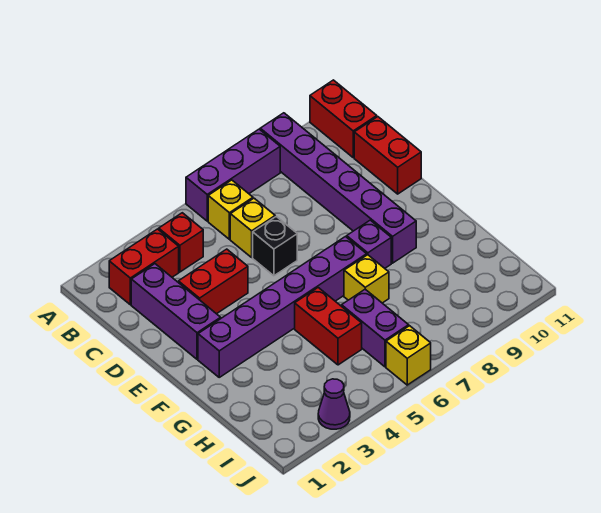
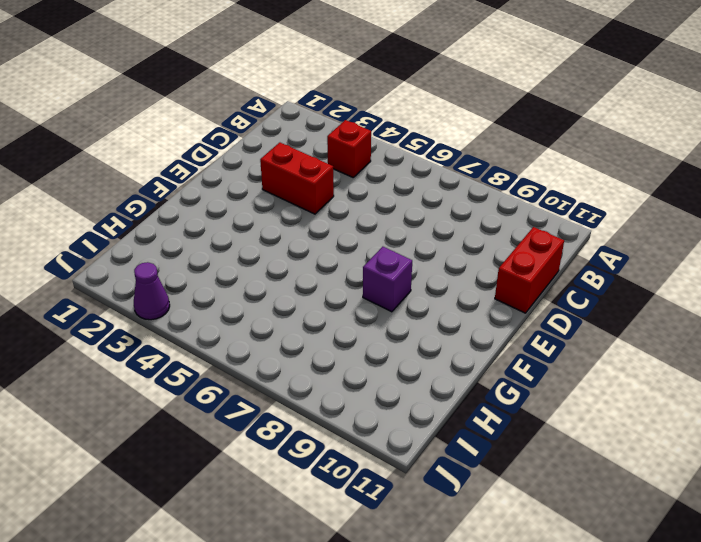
none -> purple 1x3 brick [186,129,280,221]
none -> purple 1x6 brick [260,113,416,263]
none -> red 1x2 brick [310,80,377,157]

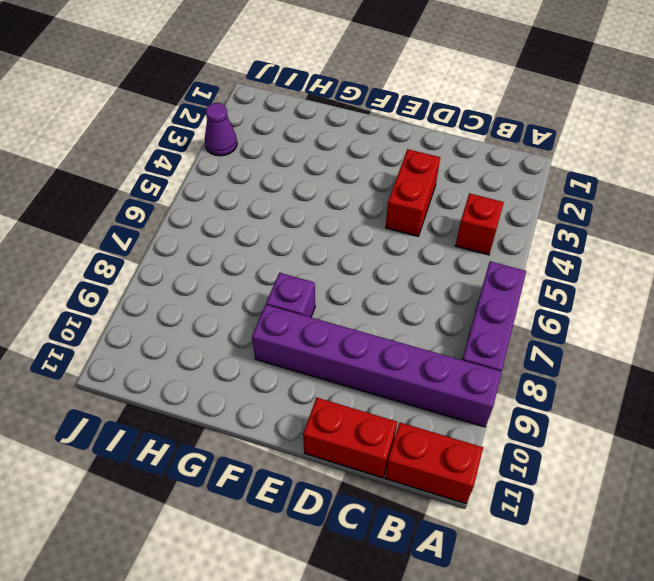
none -> red 1x2 brick [109,229,179,305]
none -> yellow 1x1 brick [208,180,253,239]
none -> purple 1x3 brick [131,264,221,359]

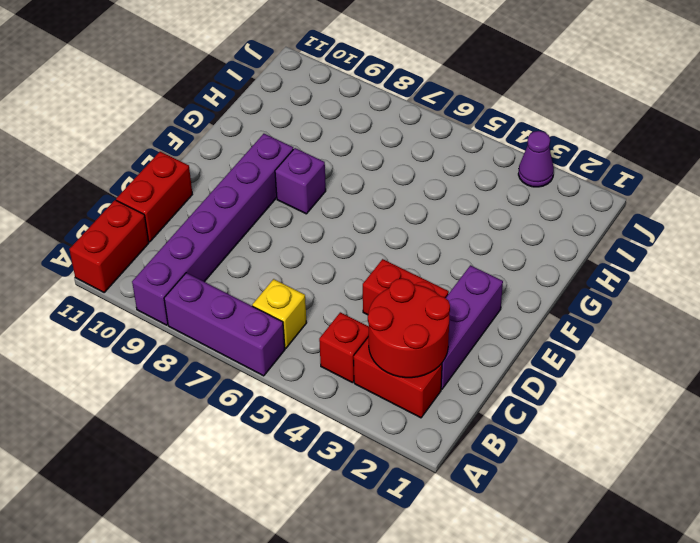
red 2x2 round brick [368,278,450,378] -> none
none -> yellow 1x1 brick [230,198,275,257]
none -> black 1x1 brick [253,216,297,276]
none -> purple 1x6 brick [198,237,367,377]

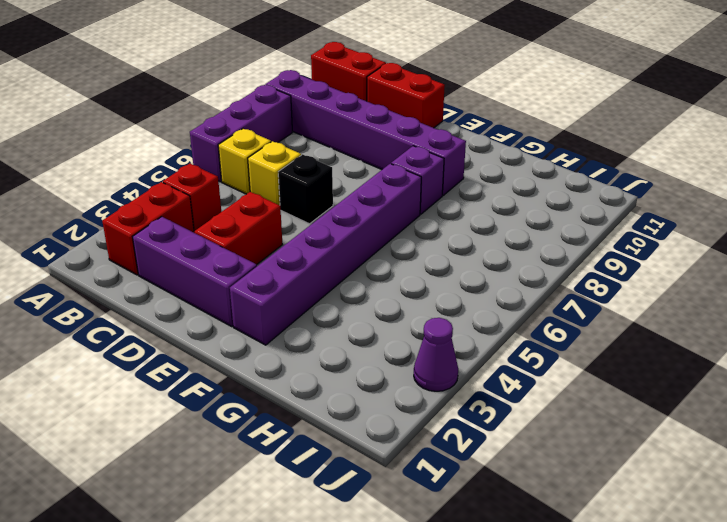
none -> red 1x2 brick [295,288,362,365]
none -> yellow 1x1 brick [344,255,389,303]
none -> purple 1x2 brick [342,289,409,367]

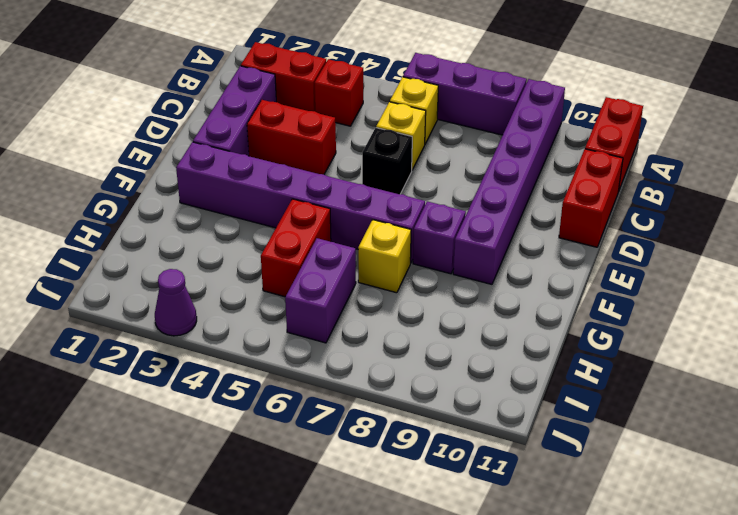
none -> yellow 1x1 brick [386,326,431,385]

